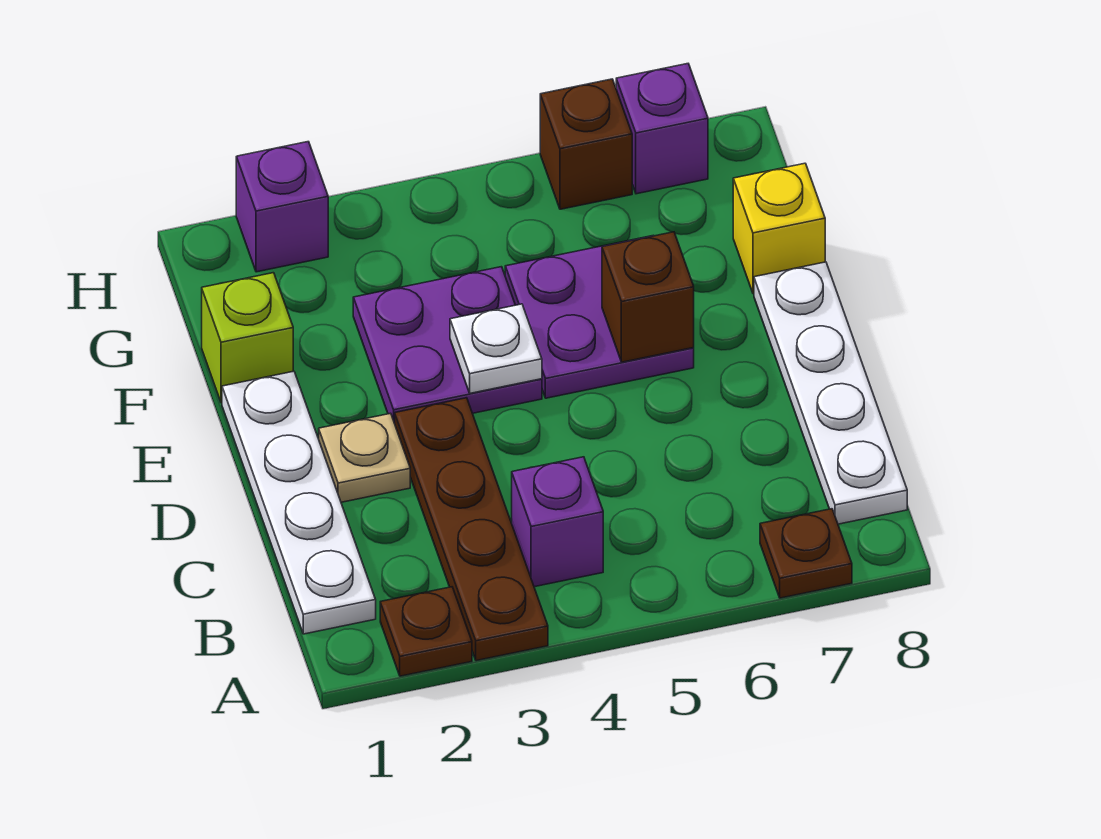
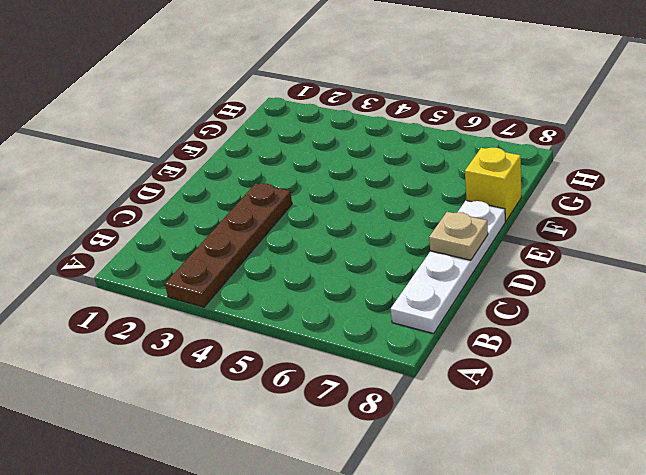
tan 1x1 plate [429,212,488,260] -> tan 1x1 plate moved to [319,413,410,502]
none -> brown 1x1 plate [380,587,472,676]
none -> brown 1x1 plate [760,509,852,598]
none -> white 1x4 plate [222,371,376,634]

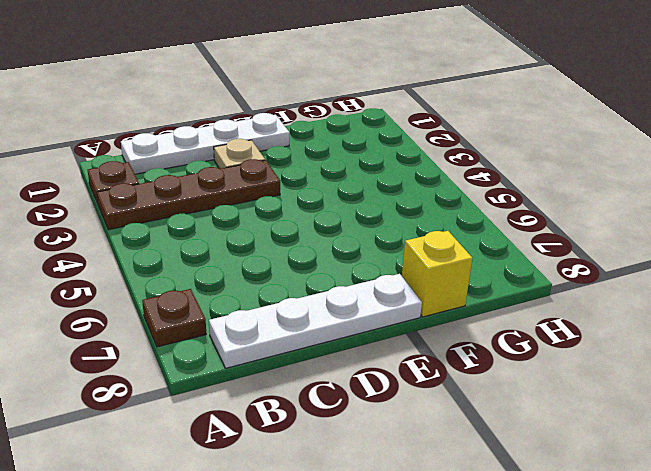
none -> purple 1x1 brick [512,457,603,587]
none -> purple 2x2 plate [353,267,542,423]
none -> purple 2x2 plate [505,235,694,398]

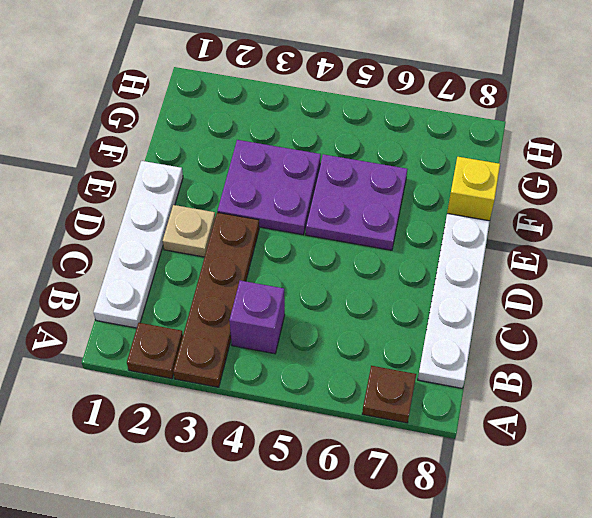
none -> lime 1x1 brick [202,273,293,403]
none -> purple 1x1 brick [236,142,328,272]
none -> brown 1x1 brick [540,79,632,209]

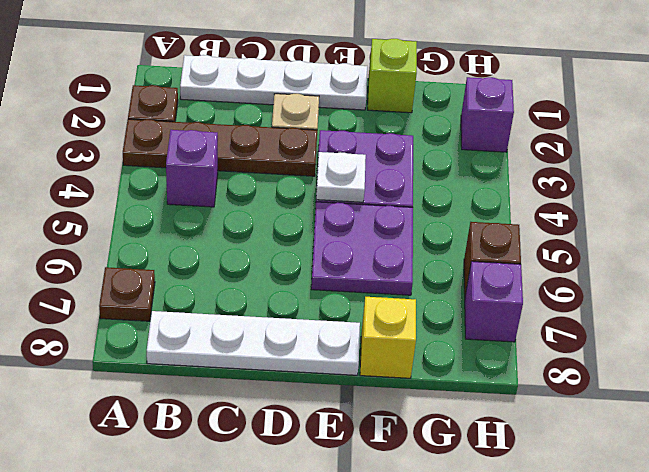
none -> brown 1x1 brick [602,232,694,362]

